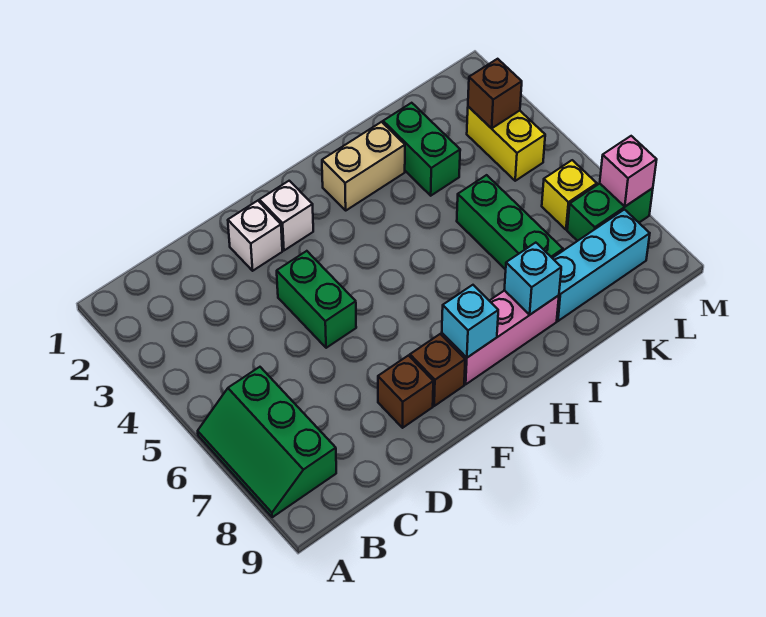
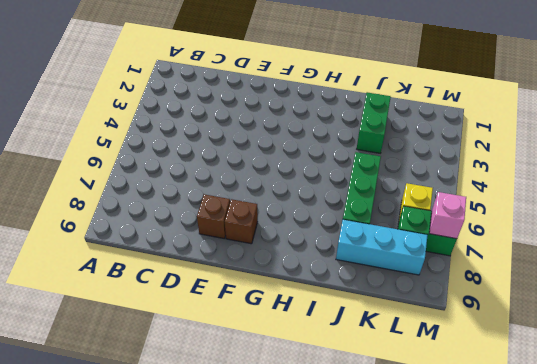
none -> green 2x3 slope [198,367,336,517]
none -> white 1x1 brick [228,201,282,271]
none -> green 1x2 brick [277,251,356,348]

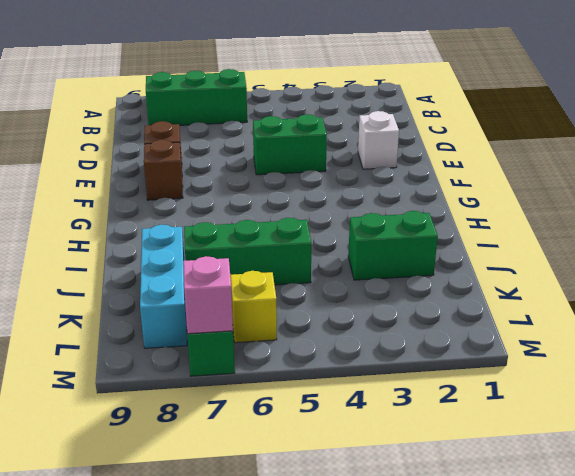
none -> white 1x1 brick [259,181,313,250]
none -> pink 1x3 brick [442,290,559,384]
none -> tan 1x2 brick [322,122,405,210]

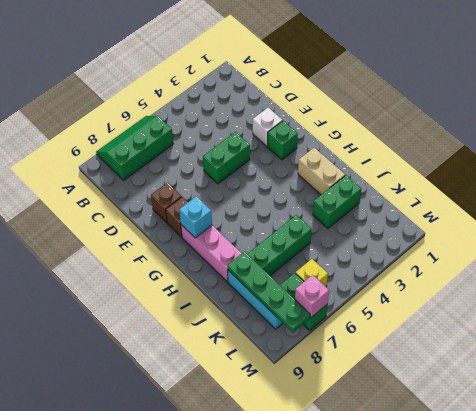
green 1x1 brick [268,121,298,160] -> white 1x1 brick [259,181,313,250]
green 1x4 plate [227,252,310,333] -> none
none -> yellow 1x2 brick [467,107,545,181]
none -> cyan 1x1 brick [504,243,561,315]
none -> brown 1x1 brick [468,59,522,128]

